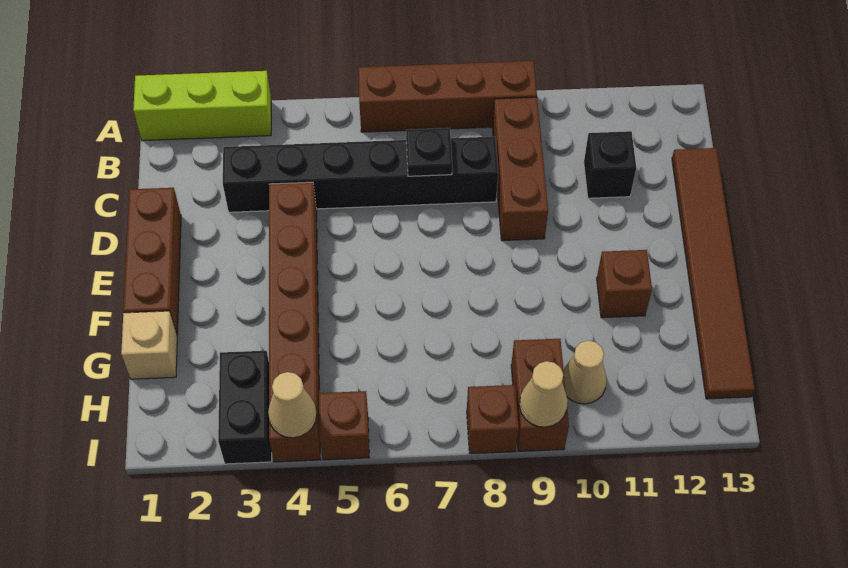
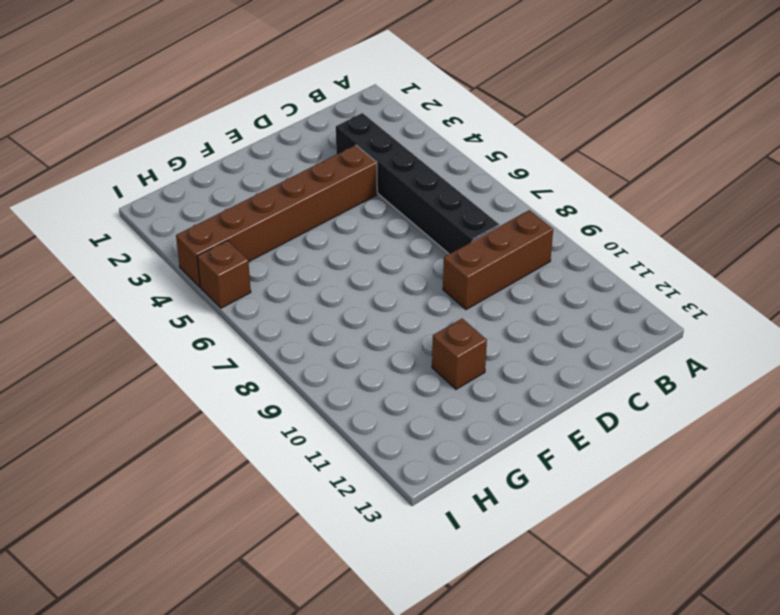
none -> lime 1x3 brick [133,71,271,141]
none -> brown 1x4 brick [358,61,537,132]
none -> black 1x1 brick [584,131,636,198]

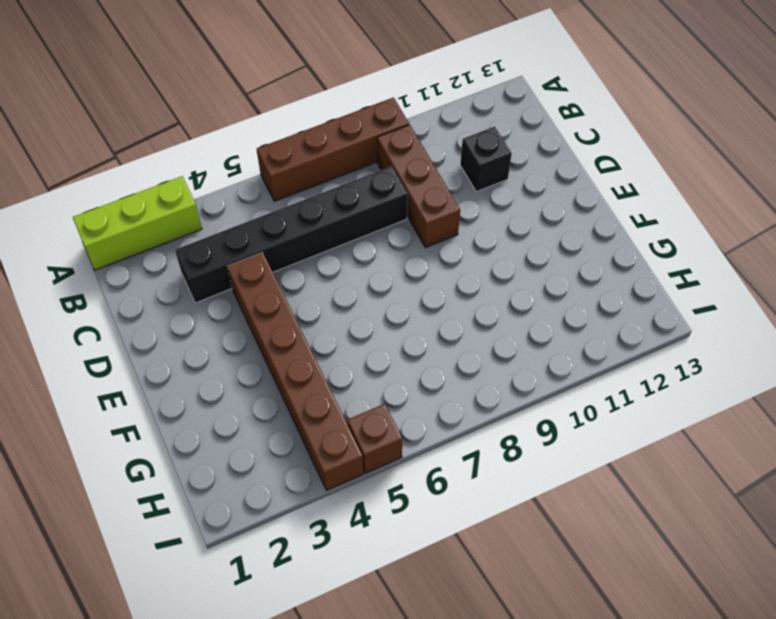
none -> brown 1x6 tile [672,148,755,399]
none -> brown 1x3 brick [123,188,181,334]
none -> brown 1x1 brick [597,250,652,318]

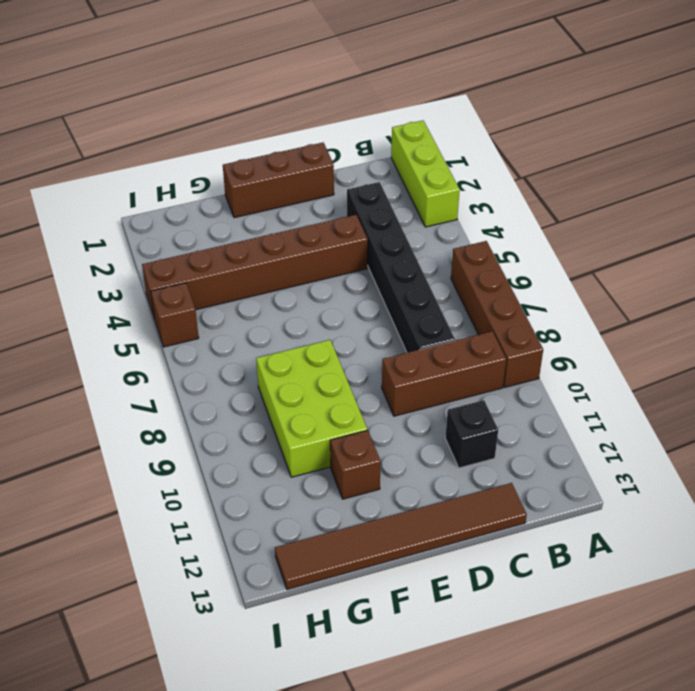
lime 2x3 brick [256,340,367,477] -> none
none -> tan 1x1 brick [121,311,177,379]
none -> black 1x2 brick [218,351,272,464]
none -> brown 1x2 brick [511,339,569,451]

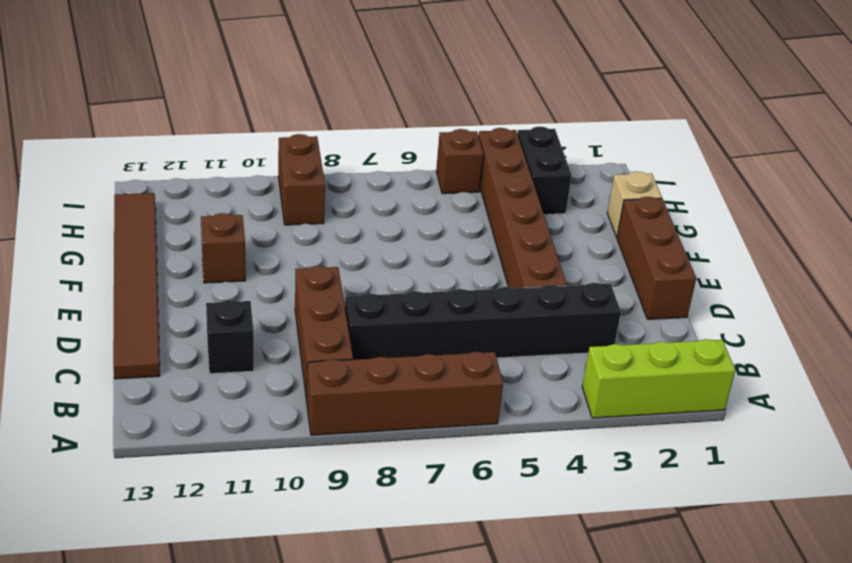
none -> tan 1x1 cone [564,341,607,404]
none -> brown 1x1 brick [467,385,519,454]
none -> black 1x1 plate [406,128,452,176]

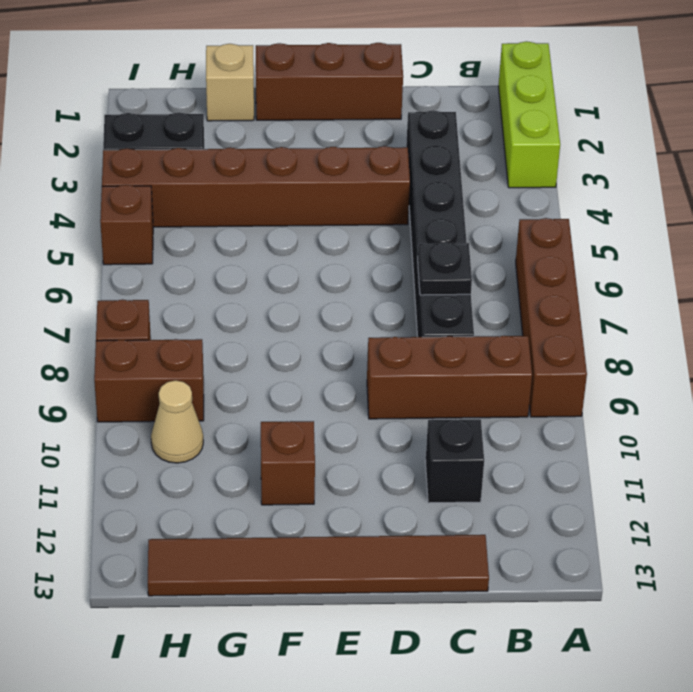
none -> tan 1x1 cone [268,372,317,438]
none -> tan 1x1 cone [519,361,568,427]

